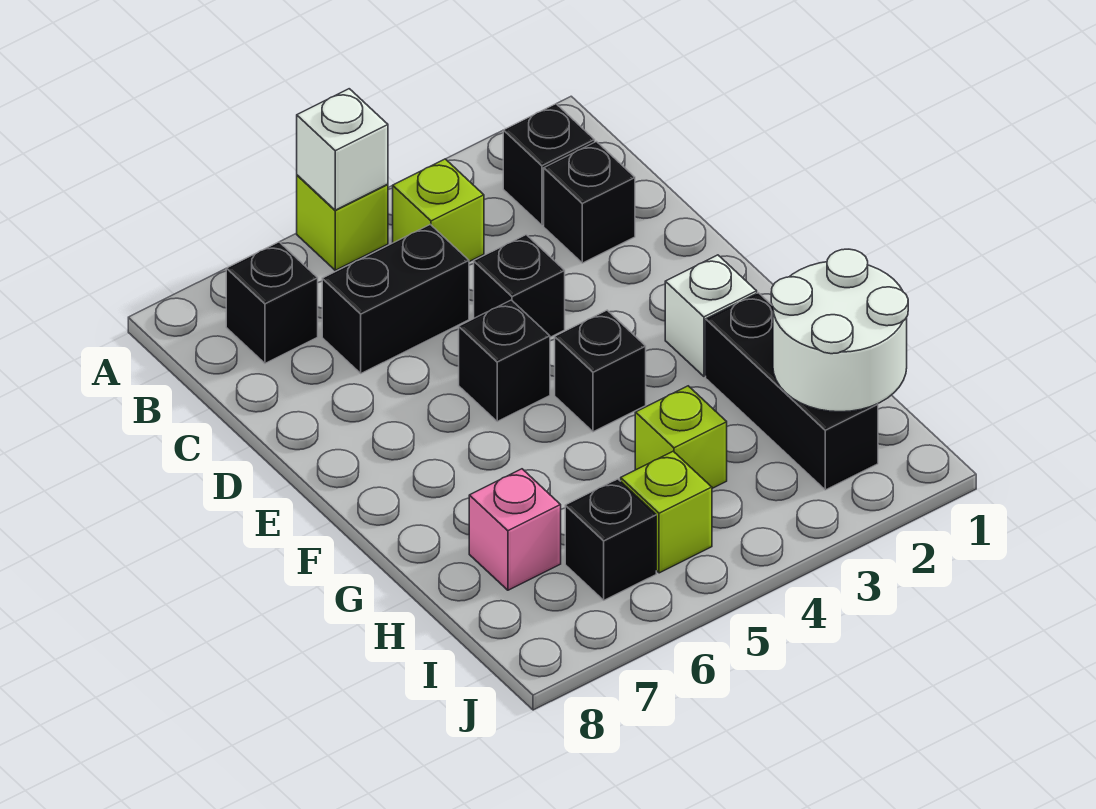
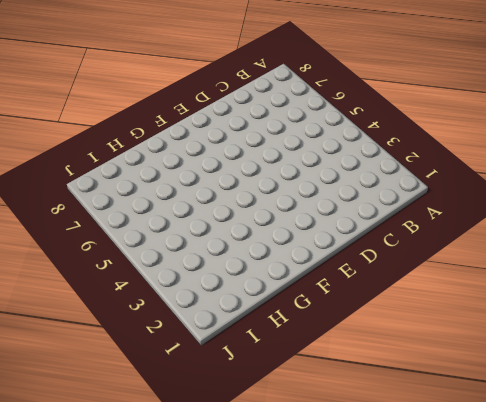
none -> lime 1x1 brick [297,175,388,270]
none -> black 1x1 brick [503,104,595,225]
none -> lime 1x1 brick [393,159,484,262]

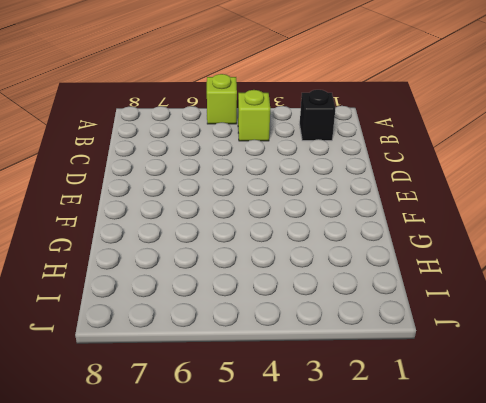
none -> black 1x1 brick [226,242,318,363]
none -> black 1x1 brick [544,142,635,263]
none -> black 1x2 brick [322,224,469,373]

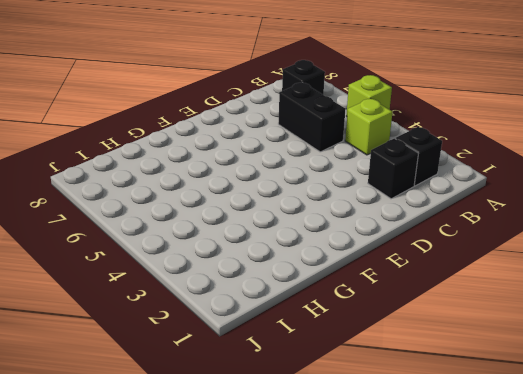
none -> black 1x1 brick [474,235,565,337]
none -> black 1x1 brick [459,300,550,421]
none -> white 1x1 brick [665,255,757,376]

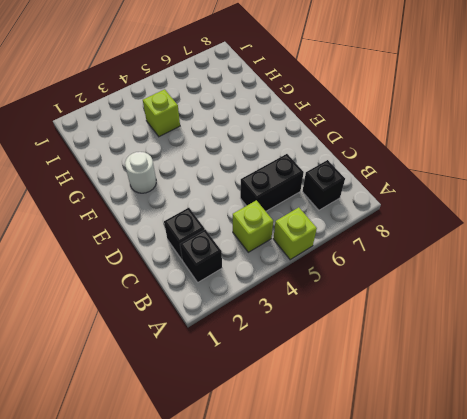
white 1x1 round brick [125,152,156,193] -> white 1x1 brick [665,255,757,376]
none -> black 1x1 brick [474,235,565,337]
none -> black 1x1 brick [459,300,550,421]
none -> black 1x1 brick [555,310,646,432]

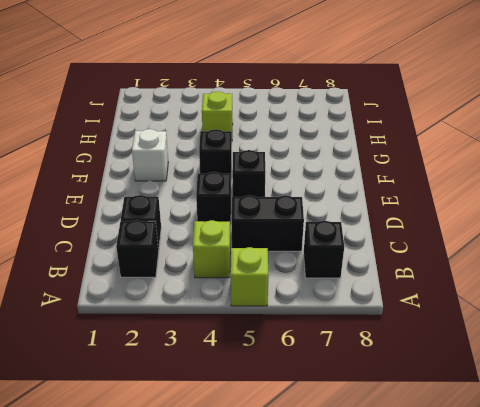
none -> black 1x3 brick [706,293,878,490]
none -> pink 1x1 brick [469,469,561,590]
none -> lime 1x1 brick [621,451,712,573]

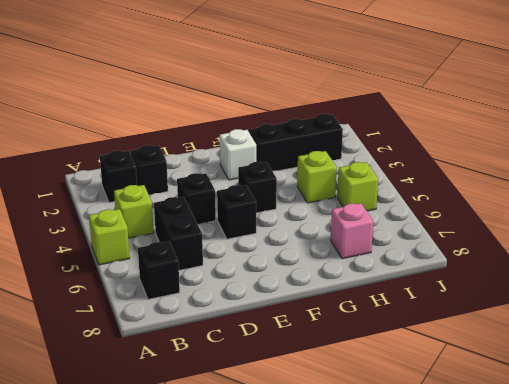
none -> black 1x1 brick [565,479,656,600]
none -> white 1x1 brick [297,89,388,210]
none -> white 2x2 round brick [771,249,908,412]

